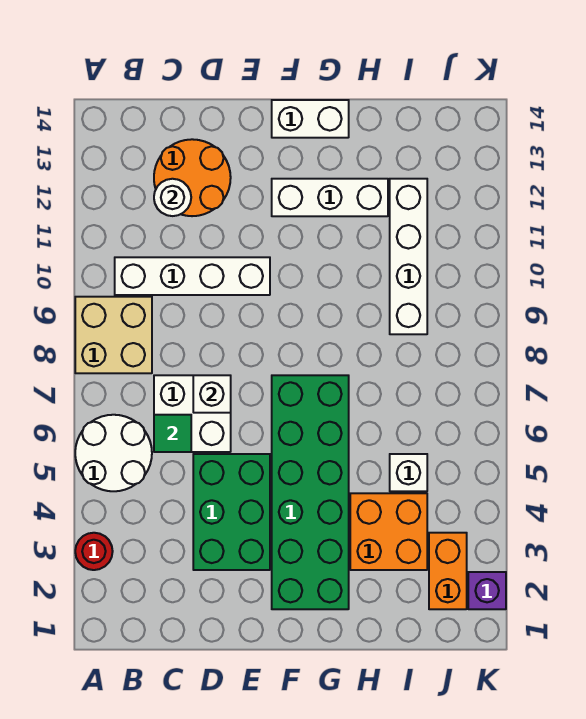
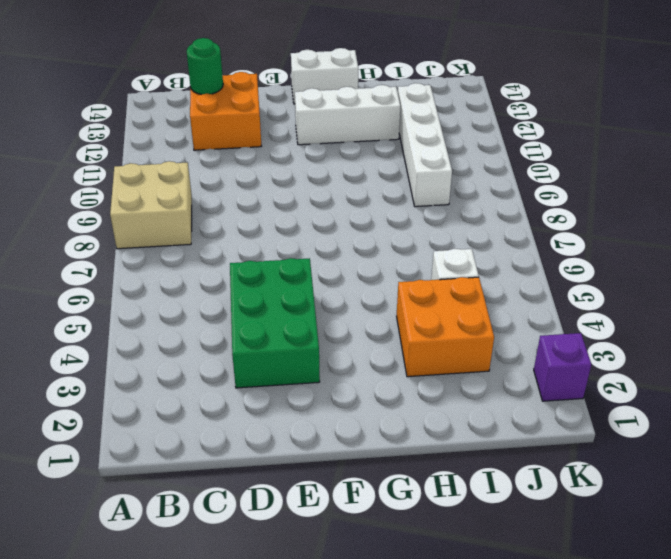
orange 2x2 brick [190,72,261,150] -> orange 2x2 round brick [154,139,231,216]
green 1x1 round brick [187,38,223,95] -> none
none -> red 1x1 round brick [75,533,113,570]
none -> white 2x2 round brick [75,415,152,491]
none -> white 1x4 brick [115,257,270,295]

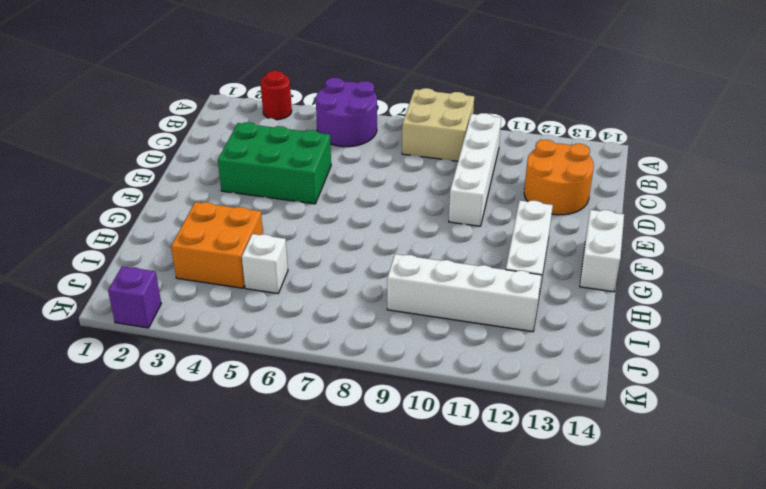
purple 2x2 round brick [316,78,377,147] -> white 2x2 round brick [75,415,152,491]
none -> white 2x2 brick [154,375,231,452]
none -> green 2x6 brick [272,375,349,609]
none -> orange 1x2 brick [429,533,467,609]

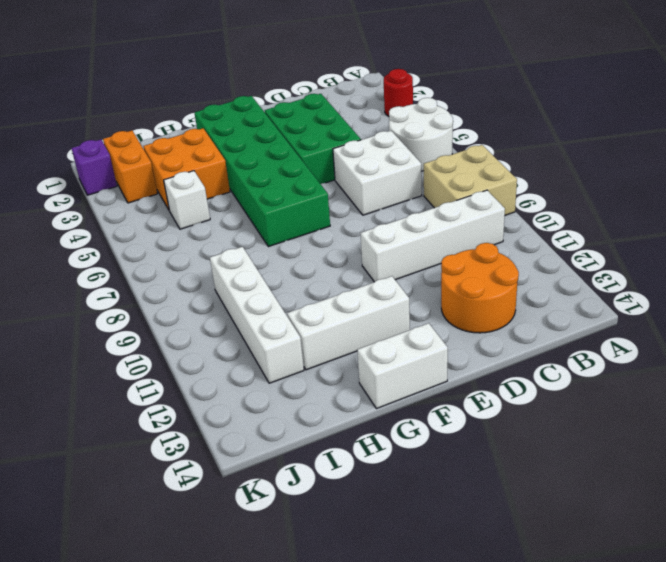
none -> green 1x1 tile [154,415,191,452]
none -> white 1x1 round brick [154,179,191,216]
none -> white 1x1 brick [193,375,231,413]

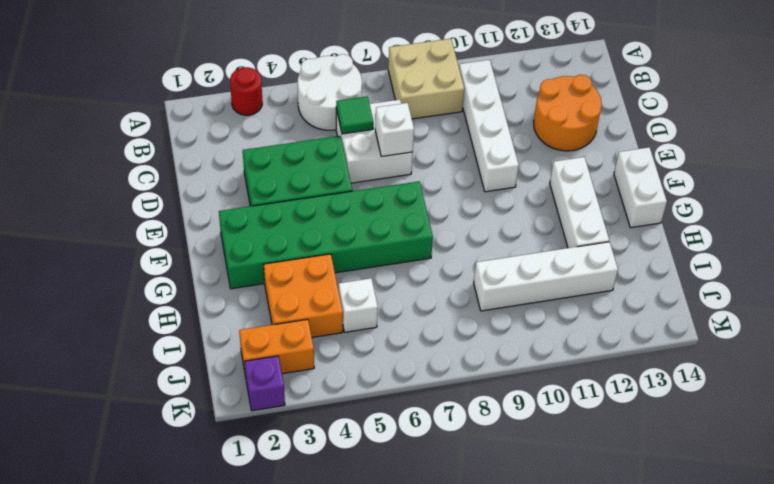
none -> white 1x1 round brick [154,179,191,216]

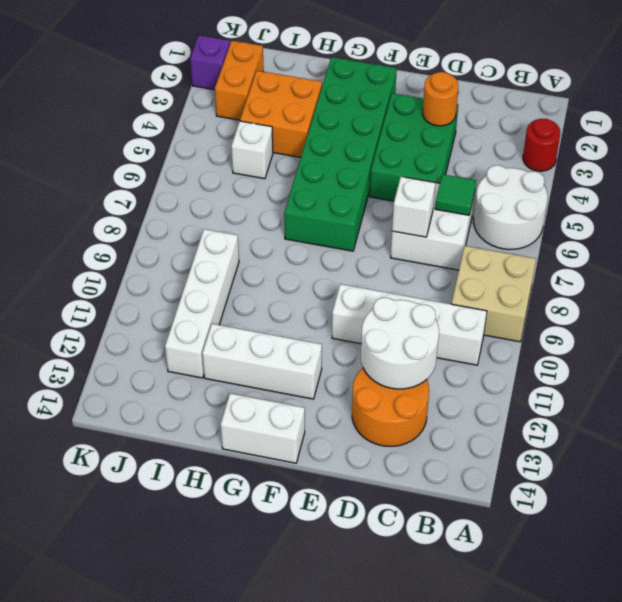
white 2x2 round brick [361,298,439,389] -> white 1x1 round brick [154,179,191,216]
orange 1x1 round brick [423,72,458,126] -> none

